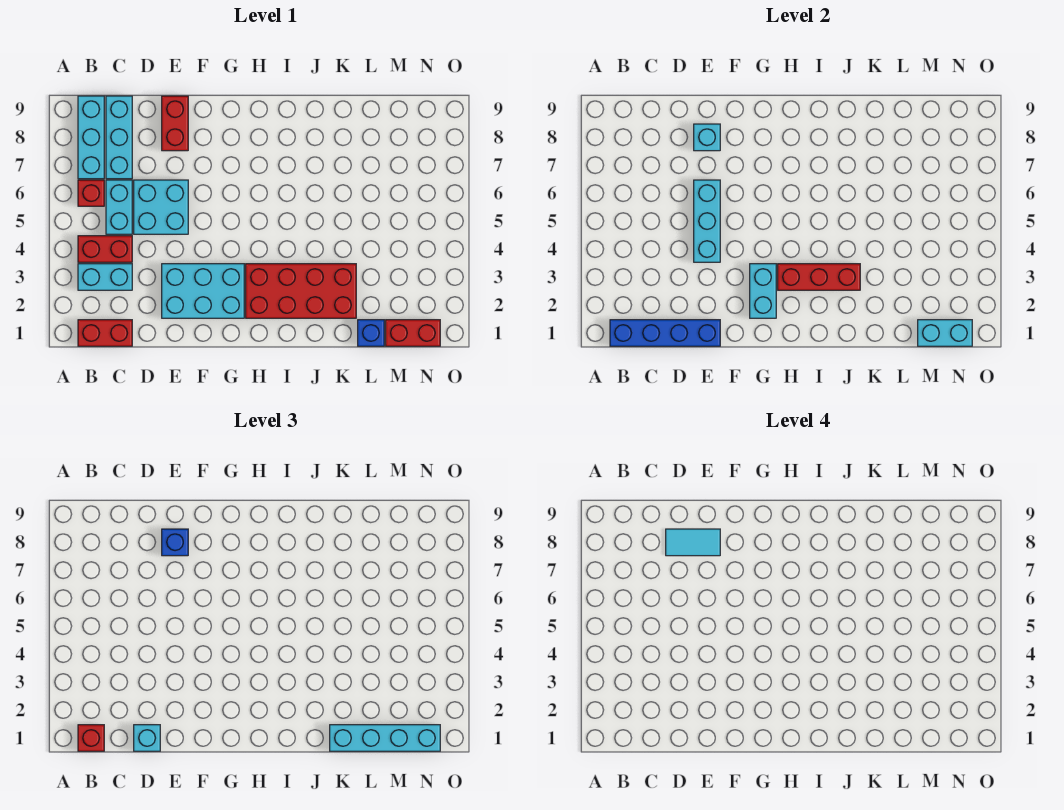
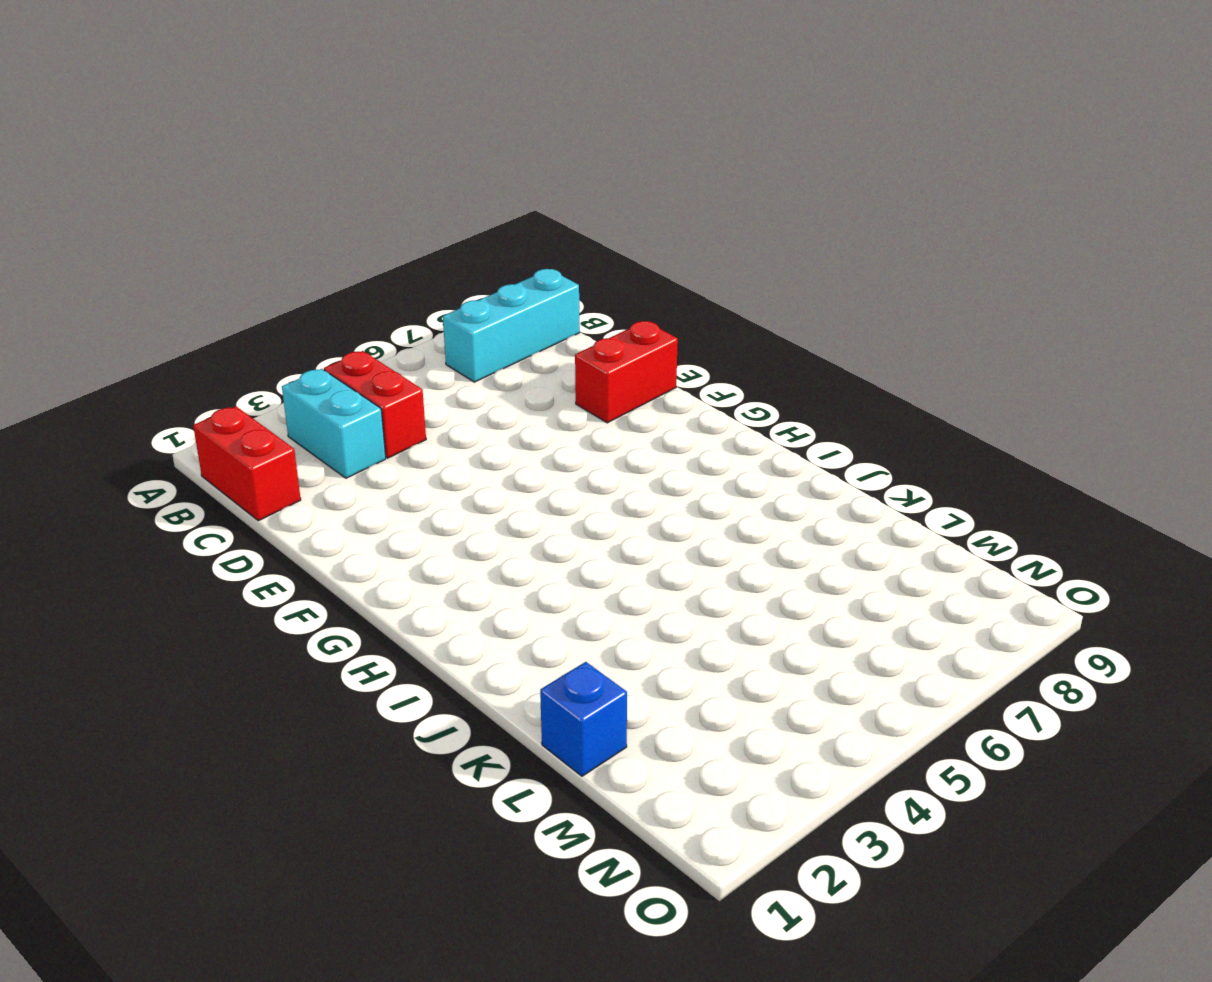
none -> red 1x1 brick [78,180,104,206]
none -> cyan 1x2 brick [106,180,132,234]
none -> cyan 1x3 brick [106,96,132,179]

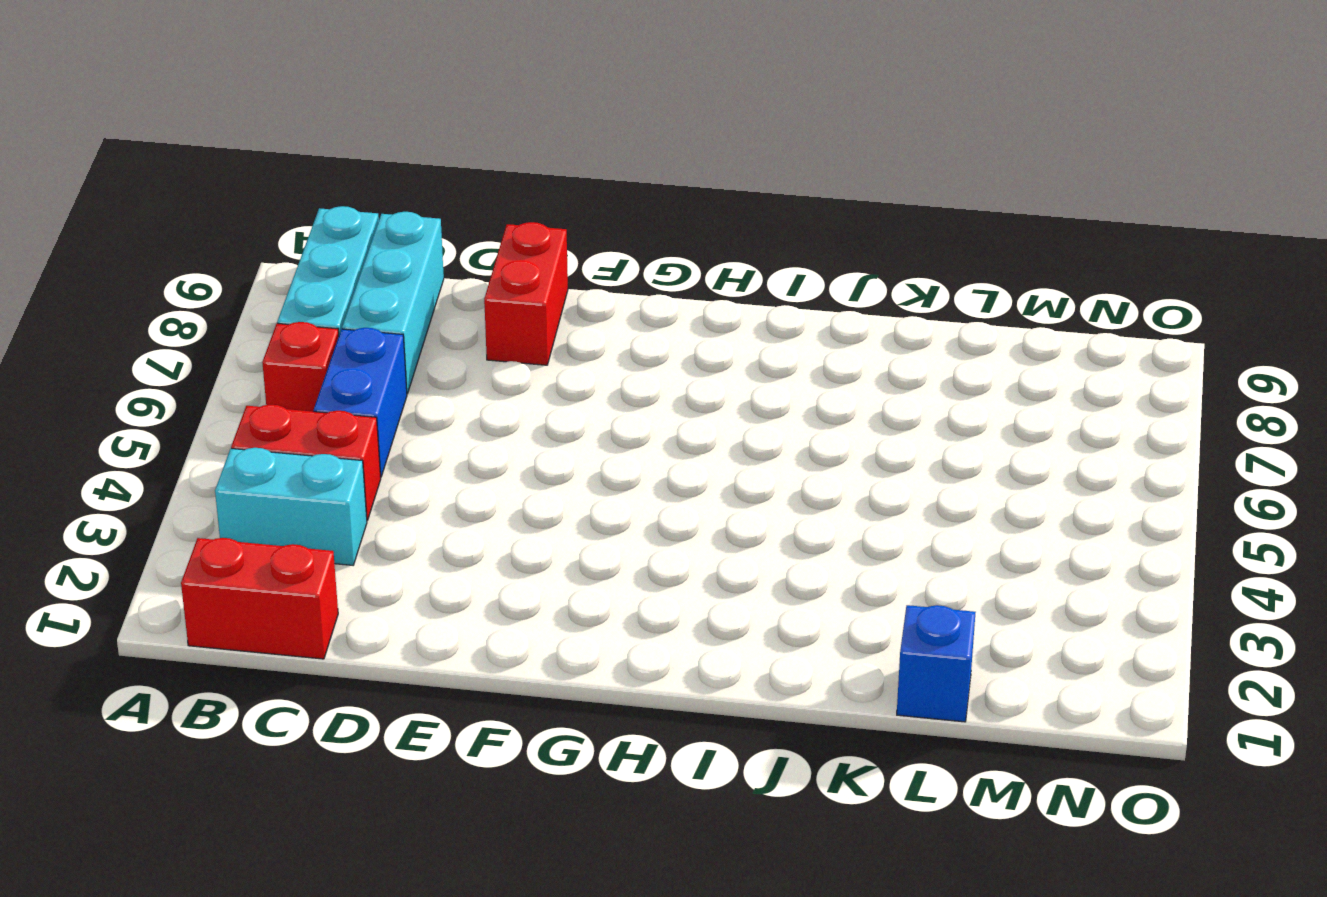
blue 1x2 brick [314,328,407,477] -> cyan 1x2 brick [106,180,132,234]
none -> cyan 2x2 brick [134,180,188,234]
none -> cyan 2x3 brick [162,264,244,318]
none -> red 2x4 brick [246,264,356,318]

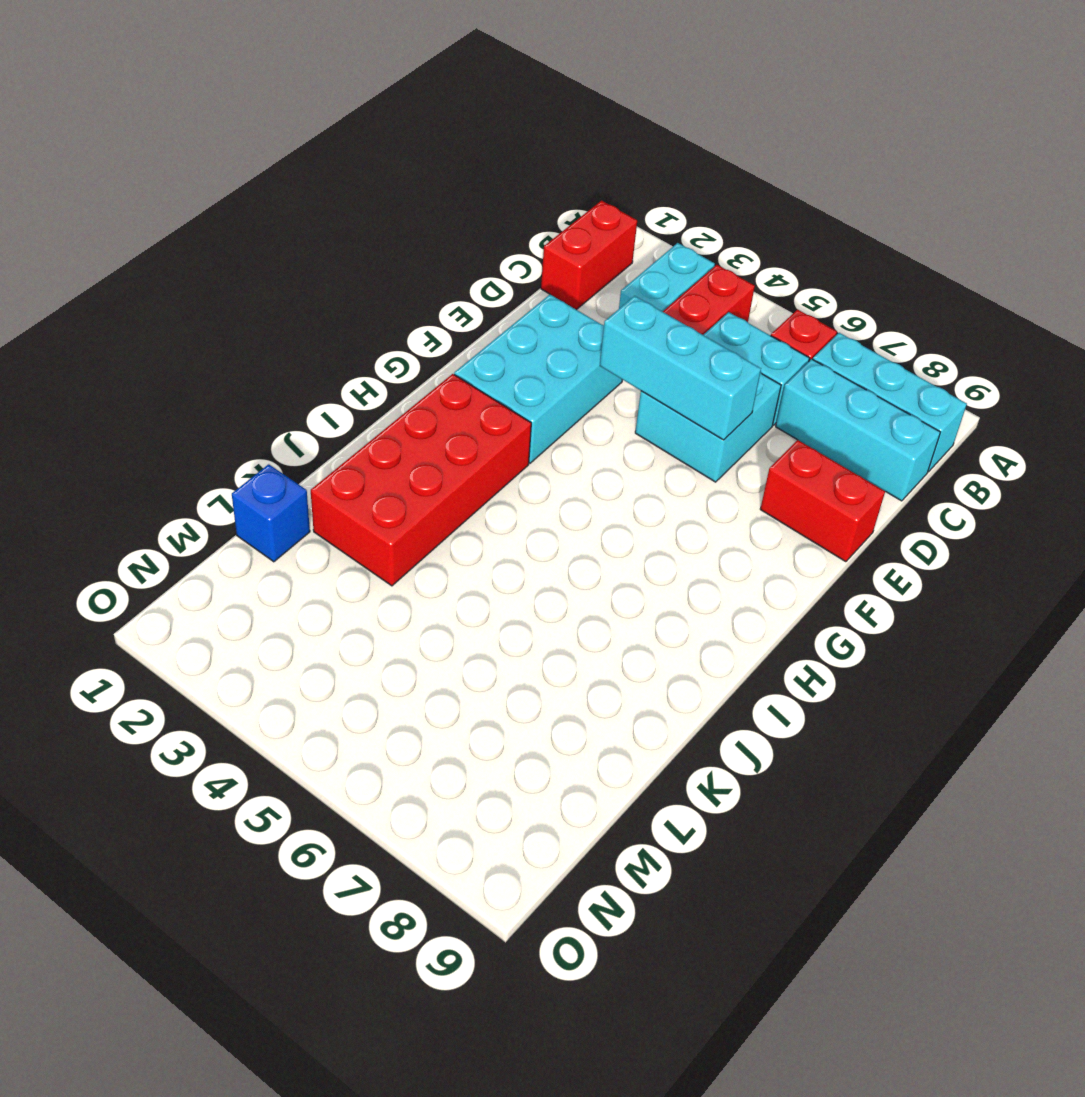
none -> red 1x2 brick [386,320,440,346]
none -> blue 1x4 brick [610,320,720,346]
none -> cyan 1x1 brick [694,124,720,151]

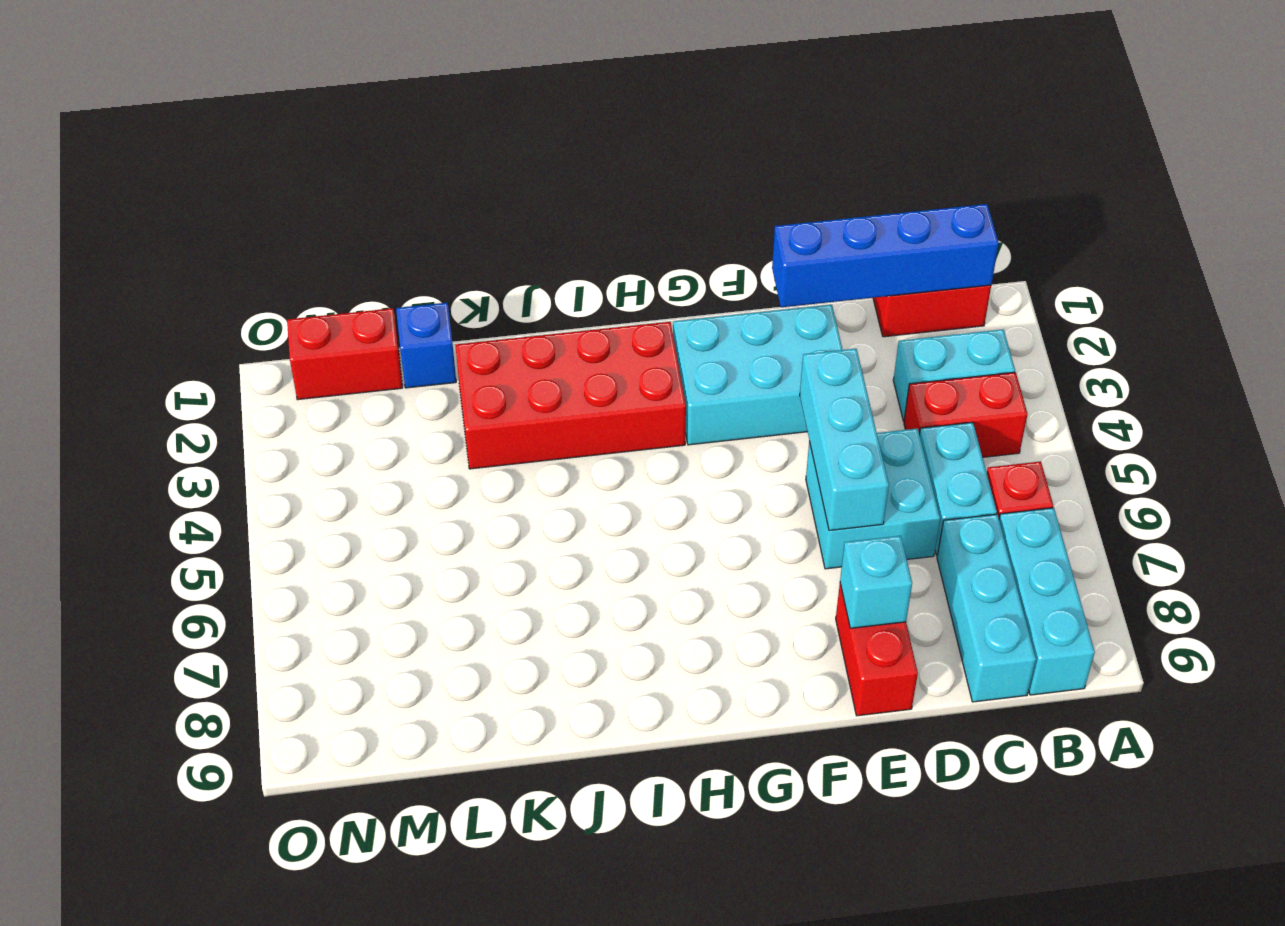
none -> cyan 1x2 brick [750,264,776,318]
none -> red 1x3 brick [778,264,860,290]
none -> cyan 1x2 brick [918,320,972,346]

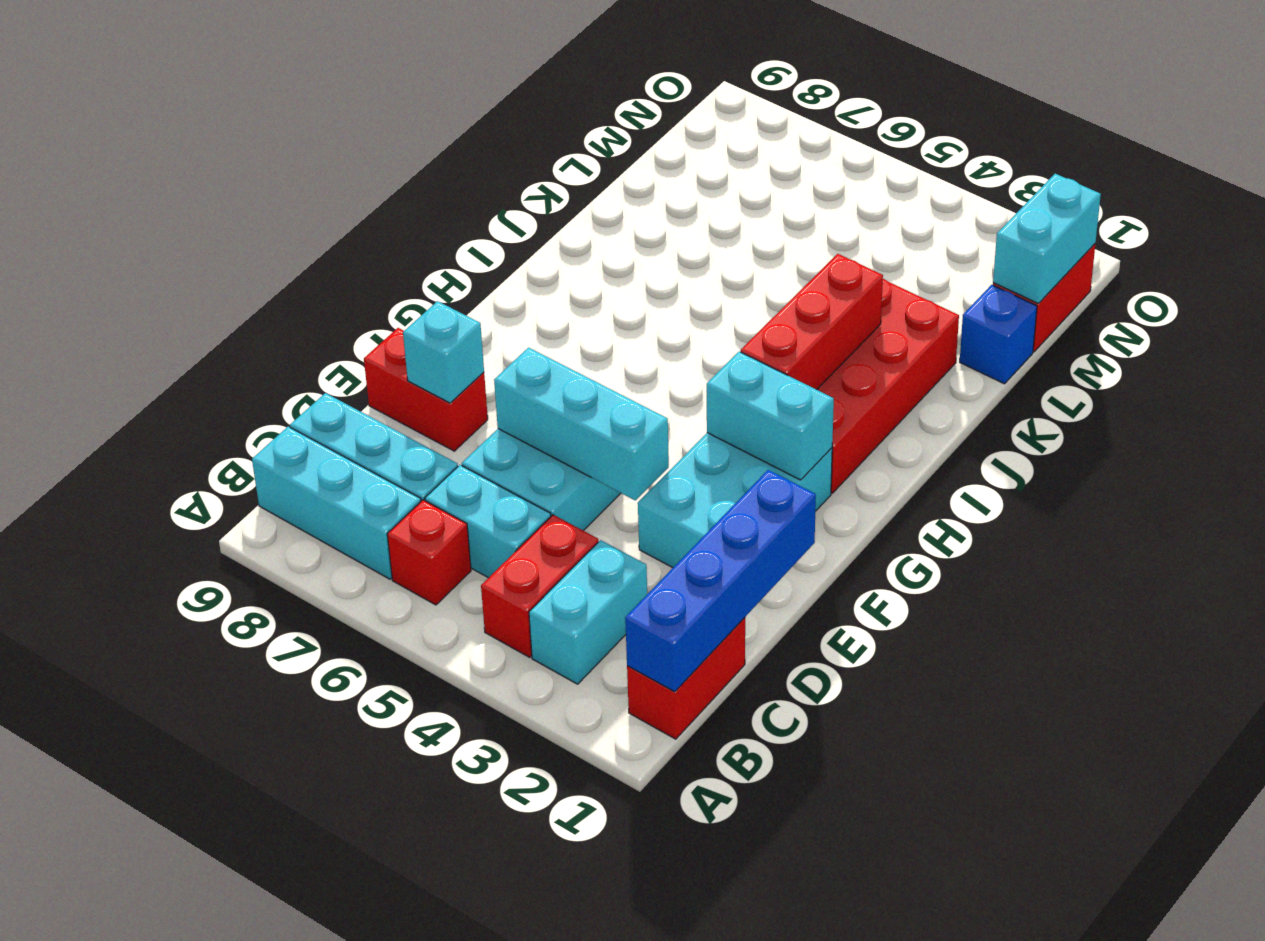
none -> red 1x1 brick [78,725,104,751]
none -> cyan 1x1 brick [134,725,160,751]
none -> blue 1x1 brick [162,529,188,556]

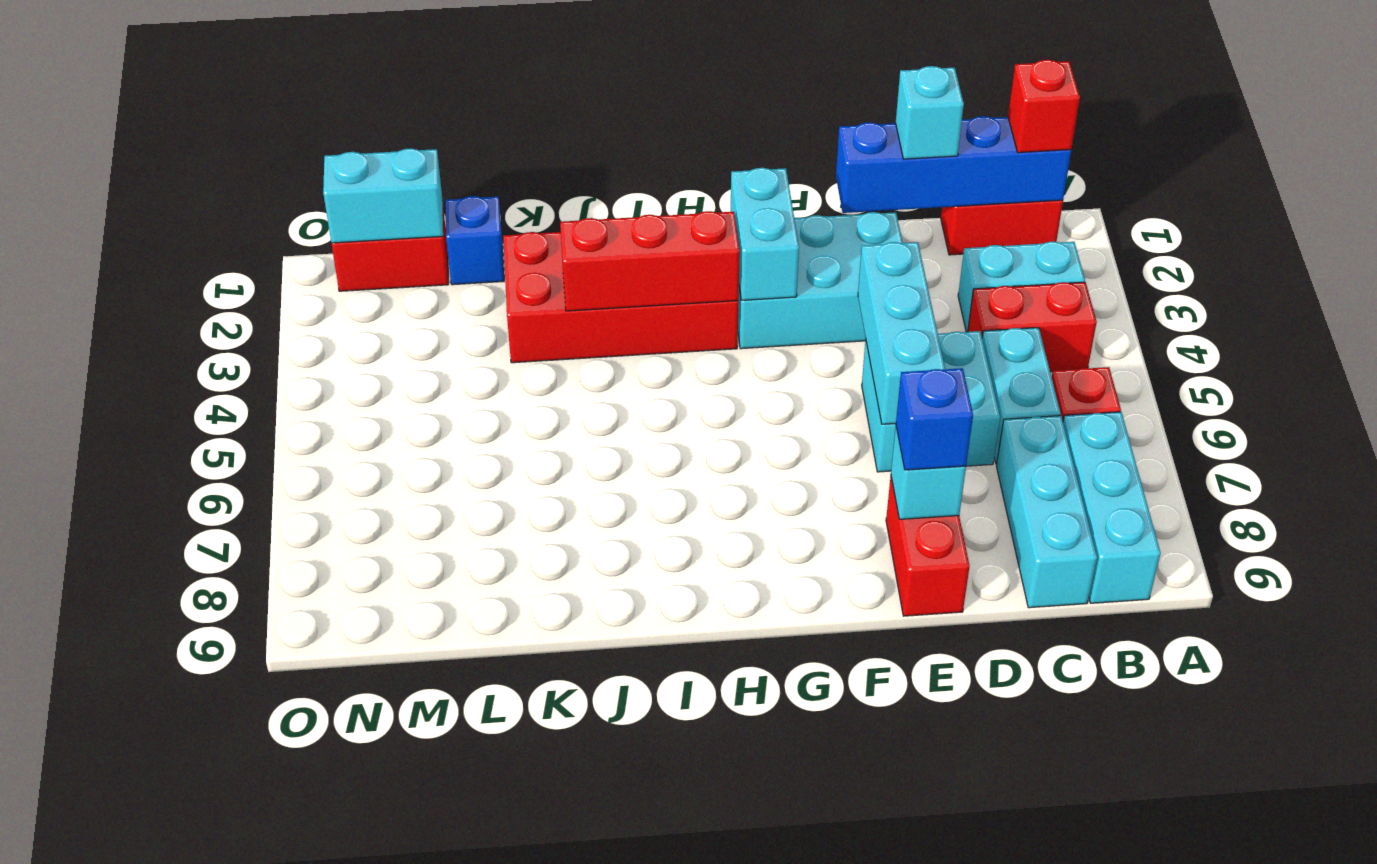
none -> cyan 1x4 brick [330,725,440,751]
none -> cyan 1x2 tile [666,529,720,556]

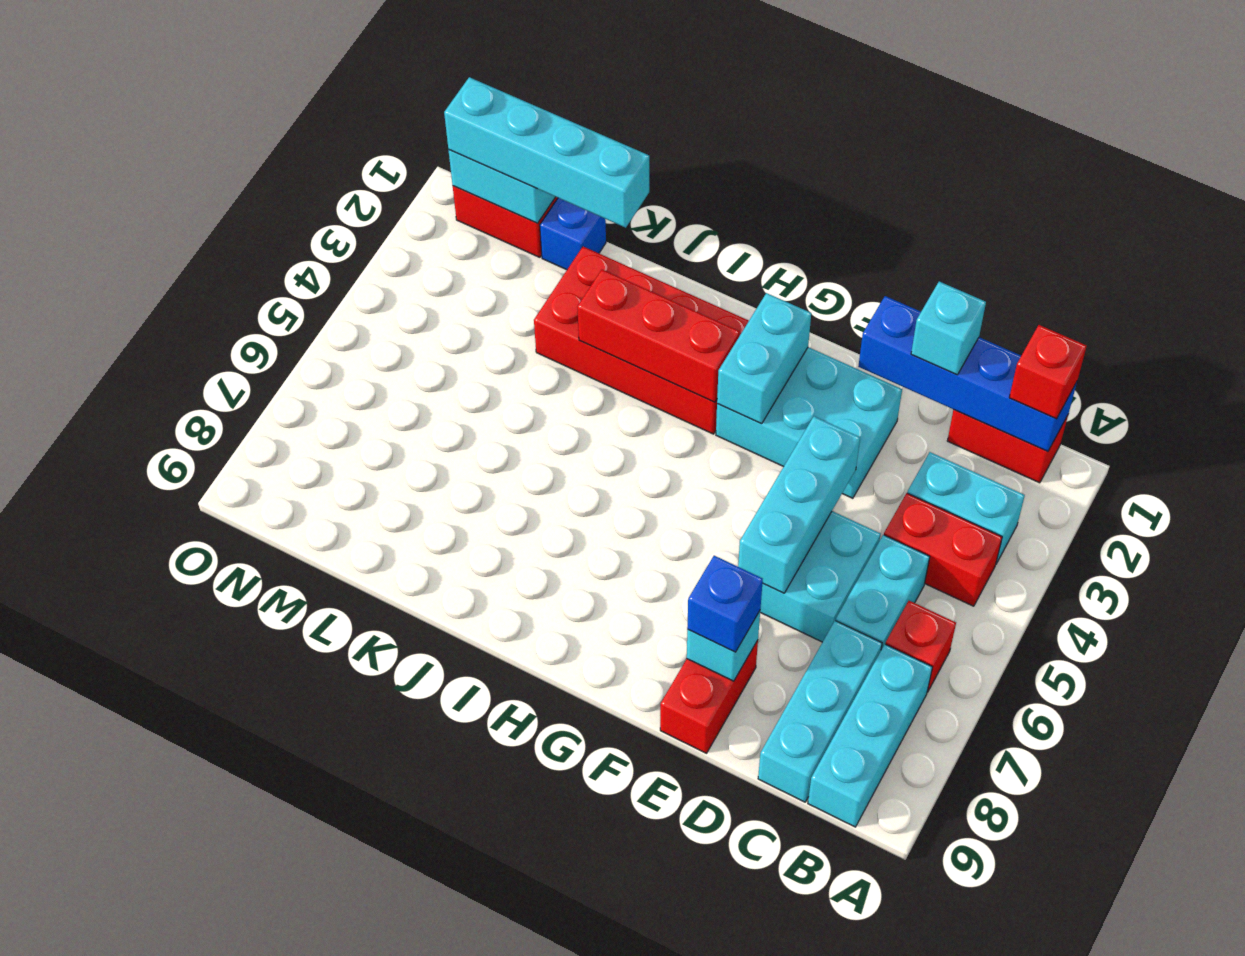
none -> cyan 1x2 tile [666,529,720,556]

